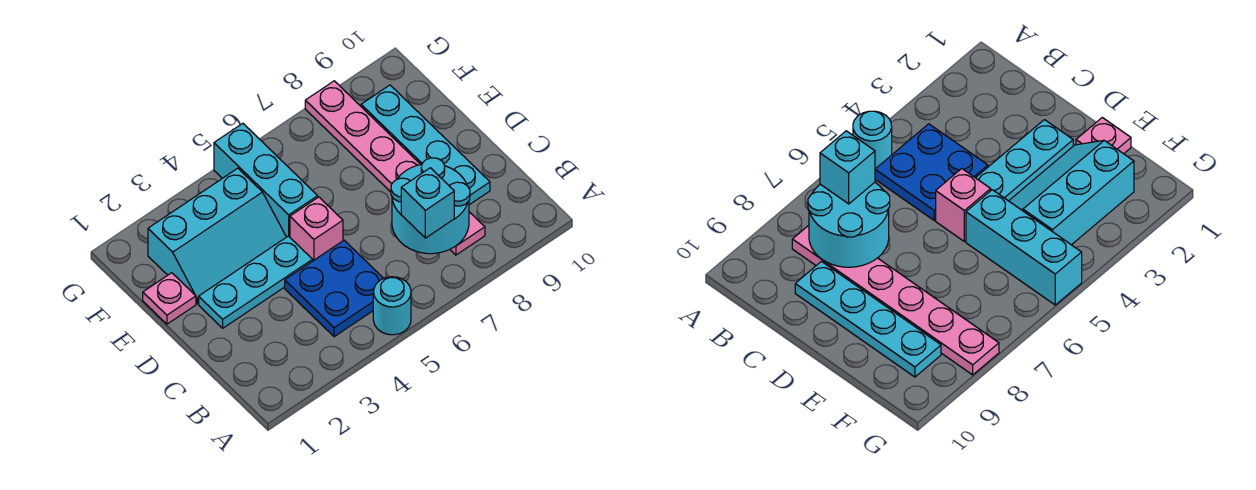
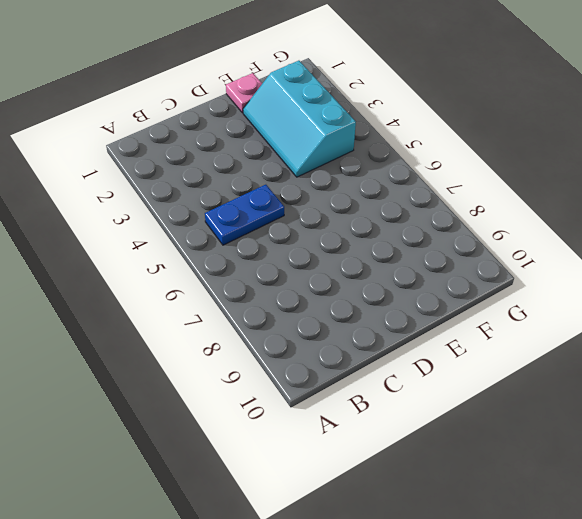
blue 1x2 plate [205,185,284,245] -> blue 2x2 plate [285,240,383,337]
none -> cyan 1x1 round brick [373,277,411,335]
none -> pink 1x6 plate [305,81,485,255]

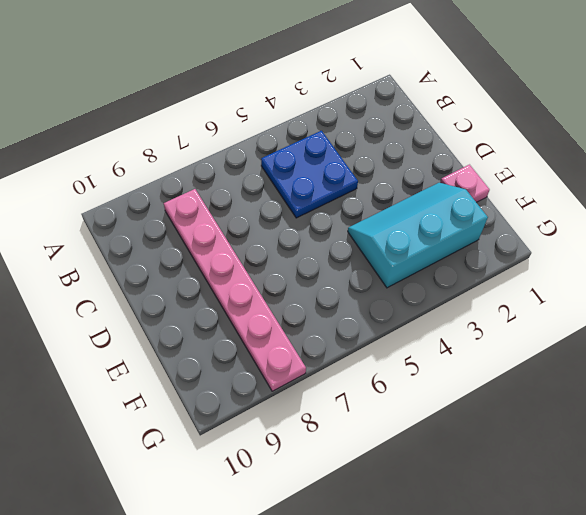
none -> cyan 1x1 round brick [373,277,411,335]
none -> cyan 1x4 plate [361,85,490,205]

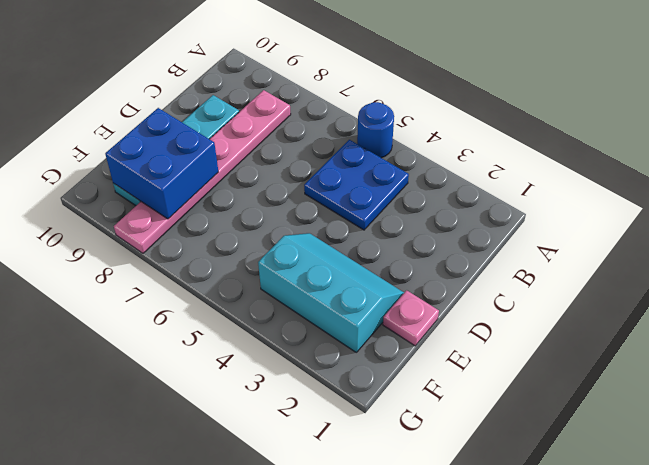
blue 1x1 round brick [357,102,394,158] -> cyan 1x1 round brick [373,277,411,335]
blue 2x2 brick [105,108,218,219] -> none
none -> cyan 1x3 plate [199,236,313,328]
none -> pink 1x1 brick [290,197,343,261]

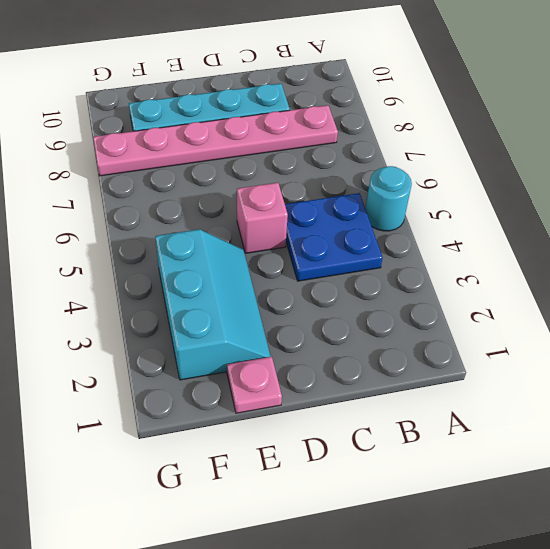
none -> cyan 1x3 plate [199,236,313,328]
none -> cyan 1x3 brick [214,123,318,237]

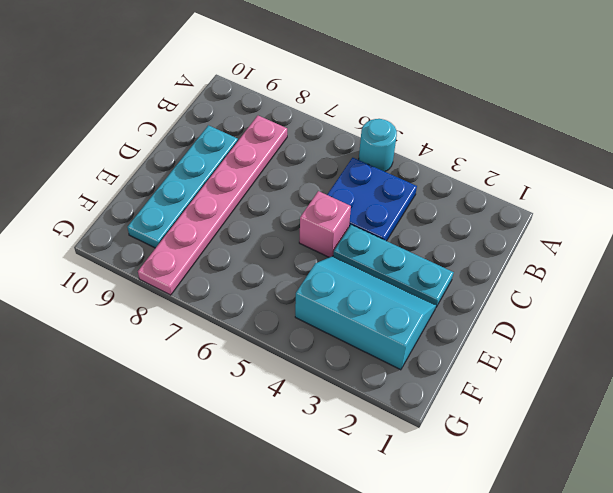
none -> pink 1x1 plate [143,273,196,324]
none -> cyan 1x3 brick [214,123,318,237]

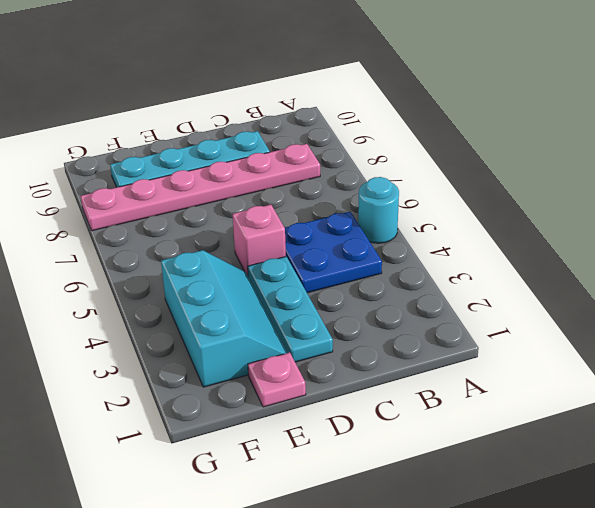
none -> cyan 1x3 brick [214,123,318,237]
none -> cyan 2x2 round brick [391,158,470,254]

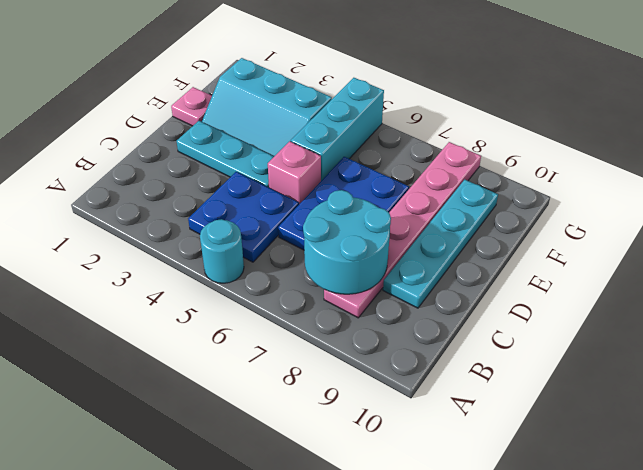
blue 2x3 plate [278,157,409,250] -> none
none -> cyan 1x1 brick [401,168,454,238]

